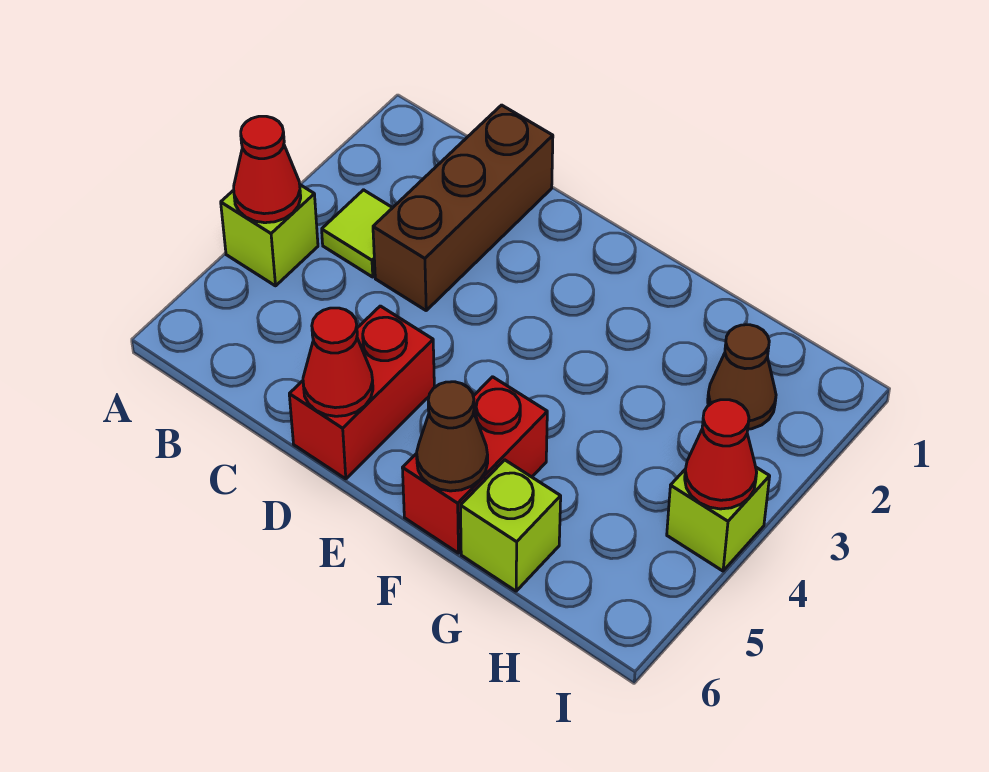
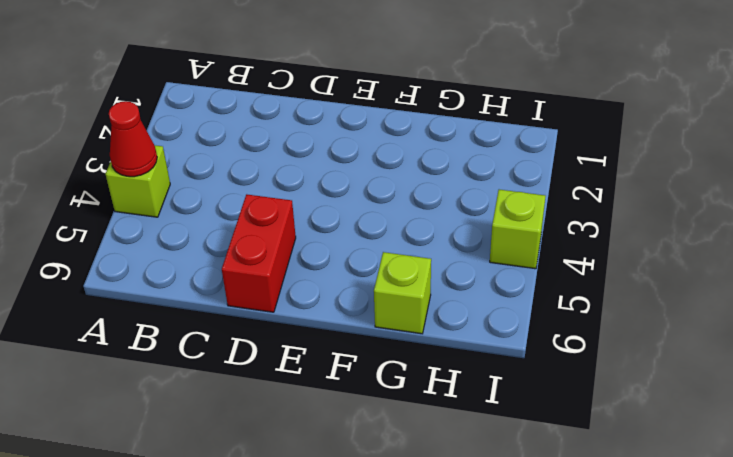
none -> lime 1x1 tile [322,190,392,277]
none -> brown 1x3 brick [373,105,553,310]
none -> red 1x2 brick [403,377,547,553]

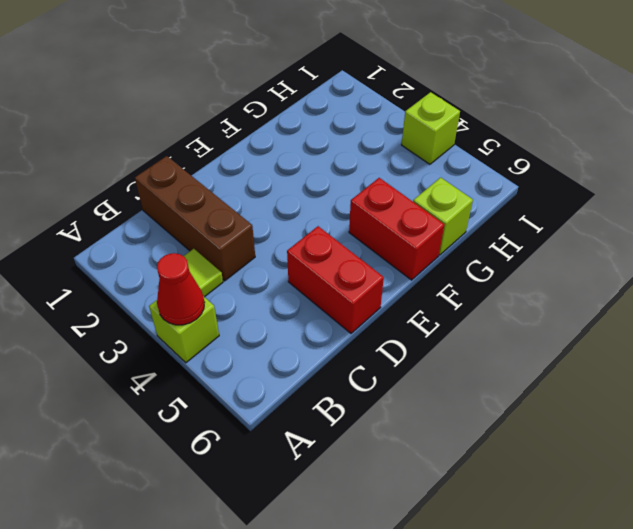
none -> brown 1x1 cone [708,325,776,429]
none -> red 1x1 cone [303,308,373,416]
none -> brown 1x1 cone [417,382,488,491]

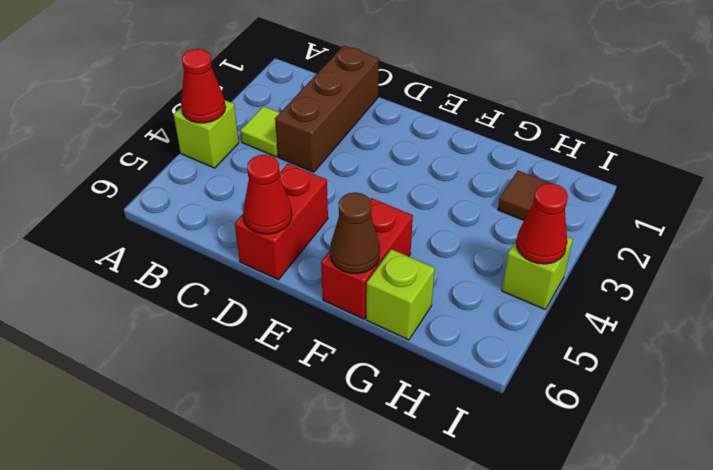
brown 1x1 tile [498,171,552,220] -> brown 1x1 cone [708,325,776,429]

